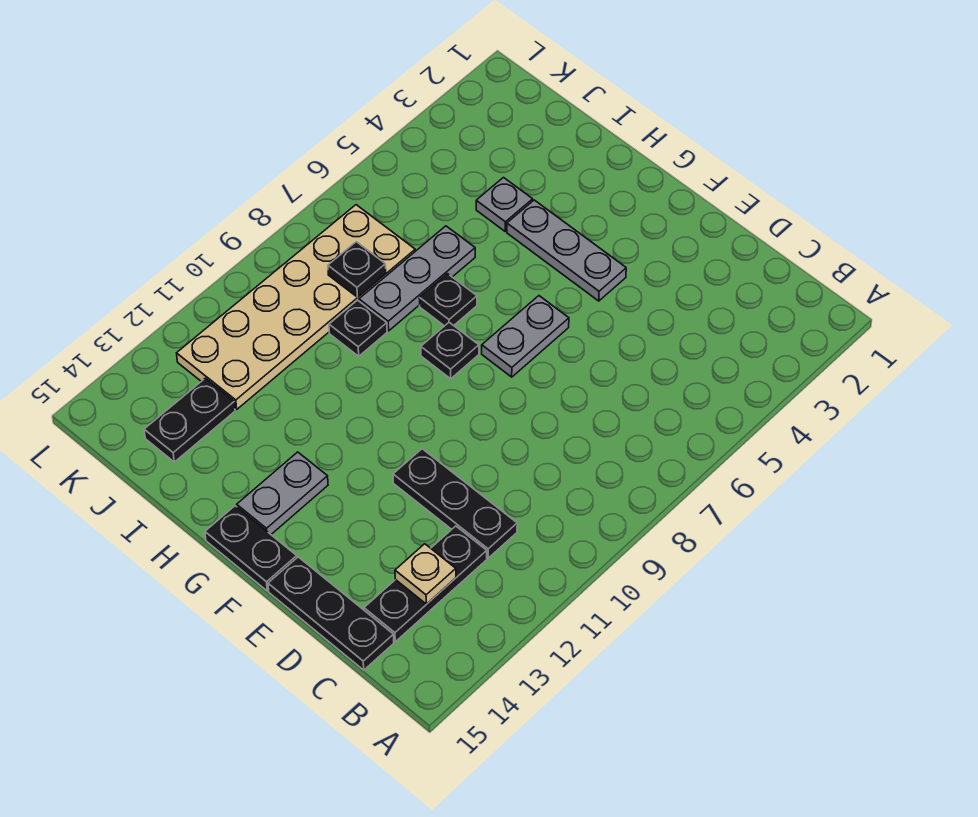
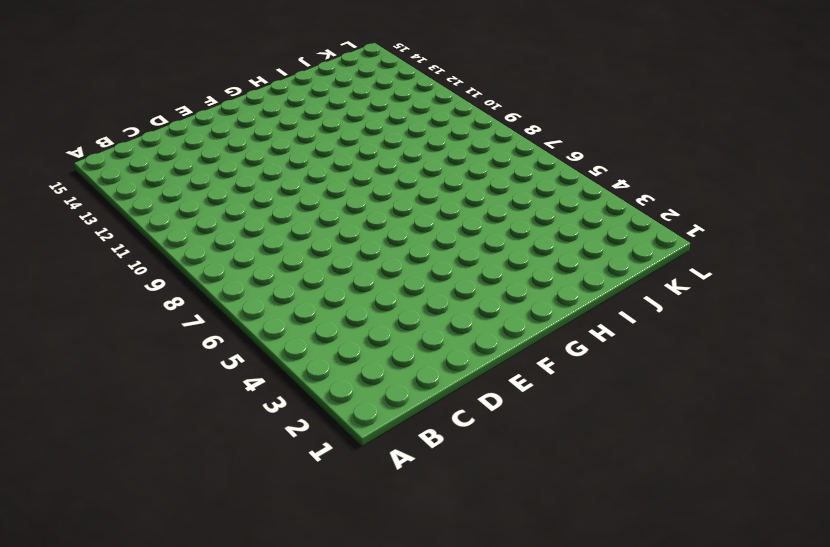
none -> black 1x3 plate [393,449,517,558]
none -> black 1x3 plate [364,526,487,642]
none -> black 1x3 plate [268,557,394,670]

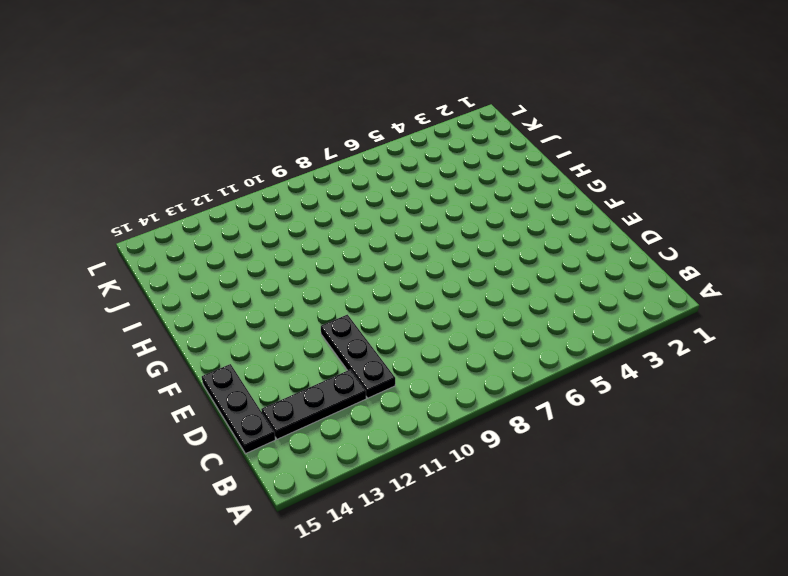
none -> grey 1x3 plate [507,200,626,301]
none -> grey 1x2 plate [482,296,569,377]
none -> black 1x2 plate [205,506,297,591]

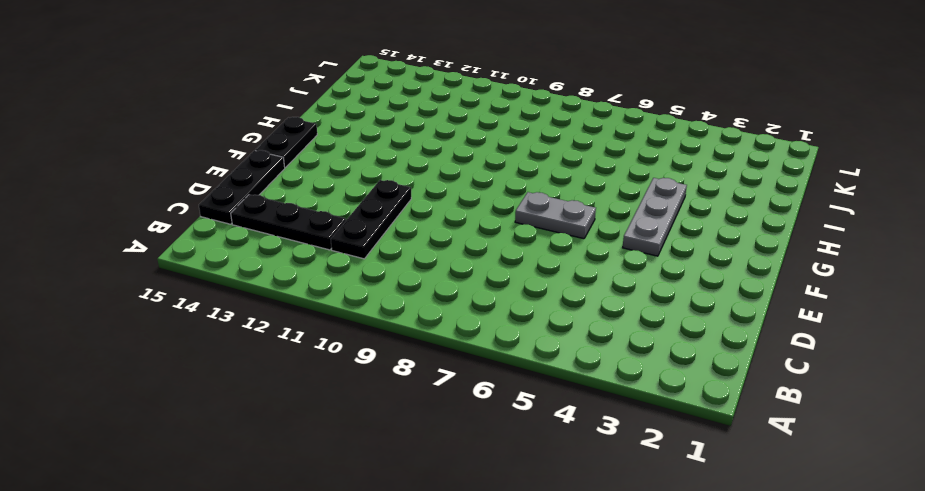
none -> black 1x1 plate [421,322,479,379]
none -> grey 1x2 plate [237,452,328,534]
none -> black 1x1 plate [419,274,477,326]

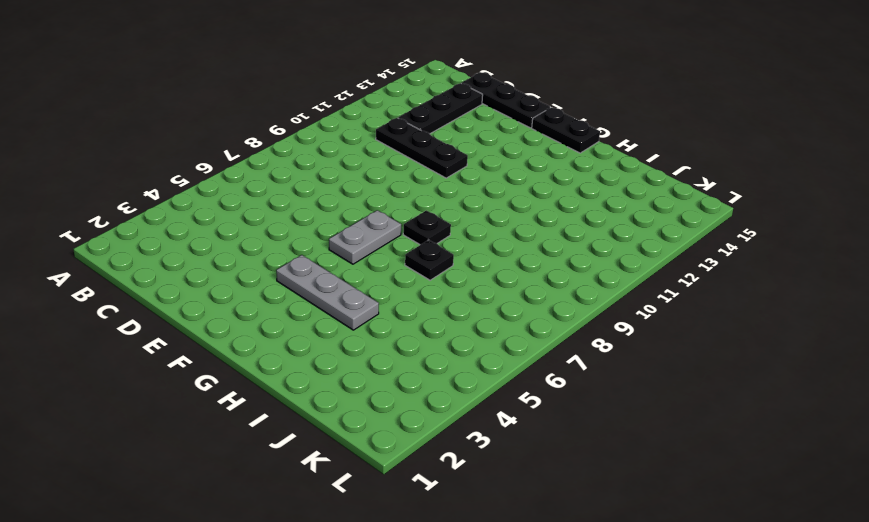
none -> grey 1x2 plate [237,452,328,534]
none -> grey 1x1 plate [476,178,533,232]
none -> grey 1x3 plate [359,226,475,331]

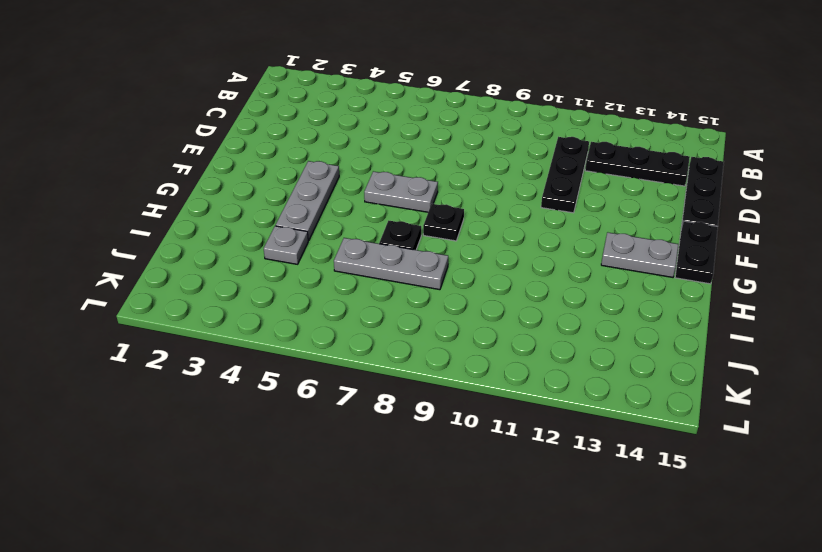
none -> black 1x1 plate [329,300,387,356]
none -> tan 2x6 plate [177,205,415,409]
none -> black 1x2 plate [144,378,235,462]

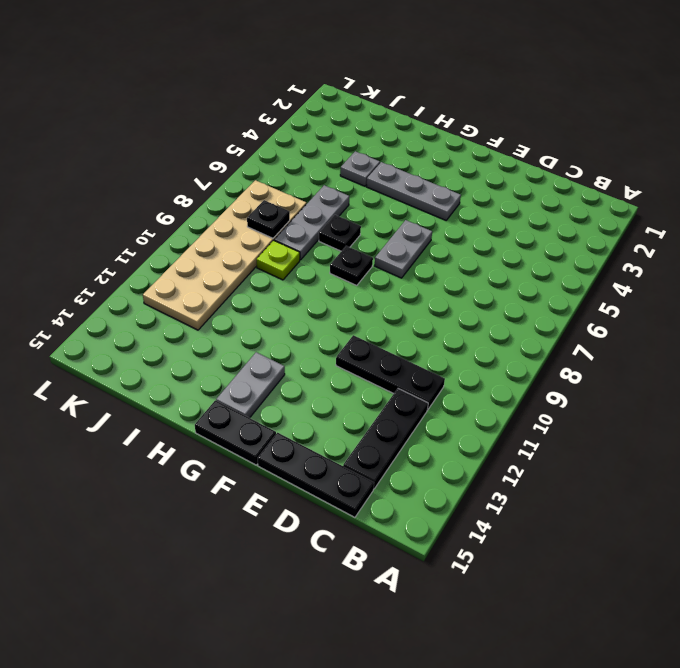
lime 1x1 plate [257,241,300,280] -> black 1x1 plate [329,300,387,356]
none -> black 1x2 plate [144,378,235,462]
none -> tan 1x1 plate [395,544,456,604]

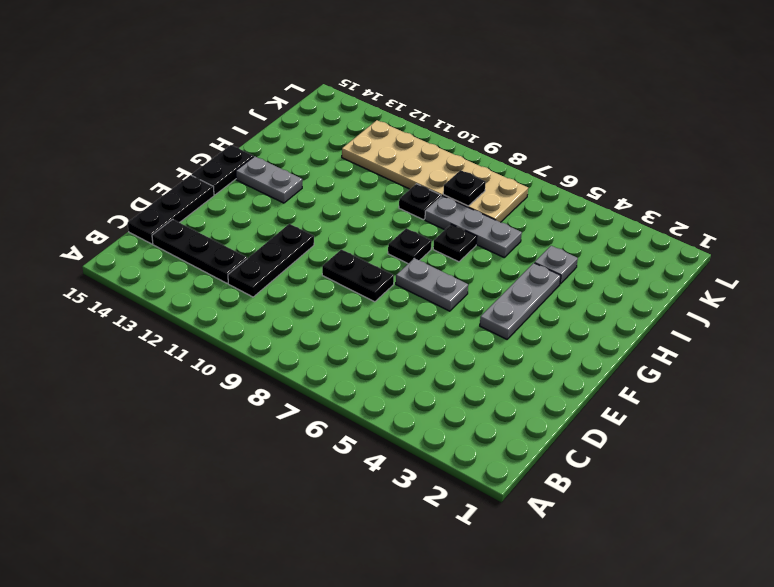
black 1x2 plate [322,249,394,302] -> black 1x2 plate moved to [144,378,235,462]
none -> tan 1x1 plate [395,544,456,604]

